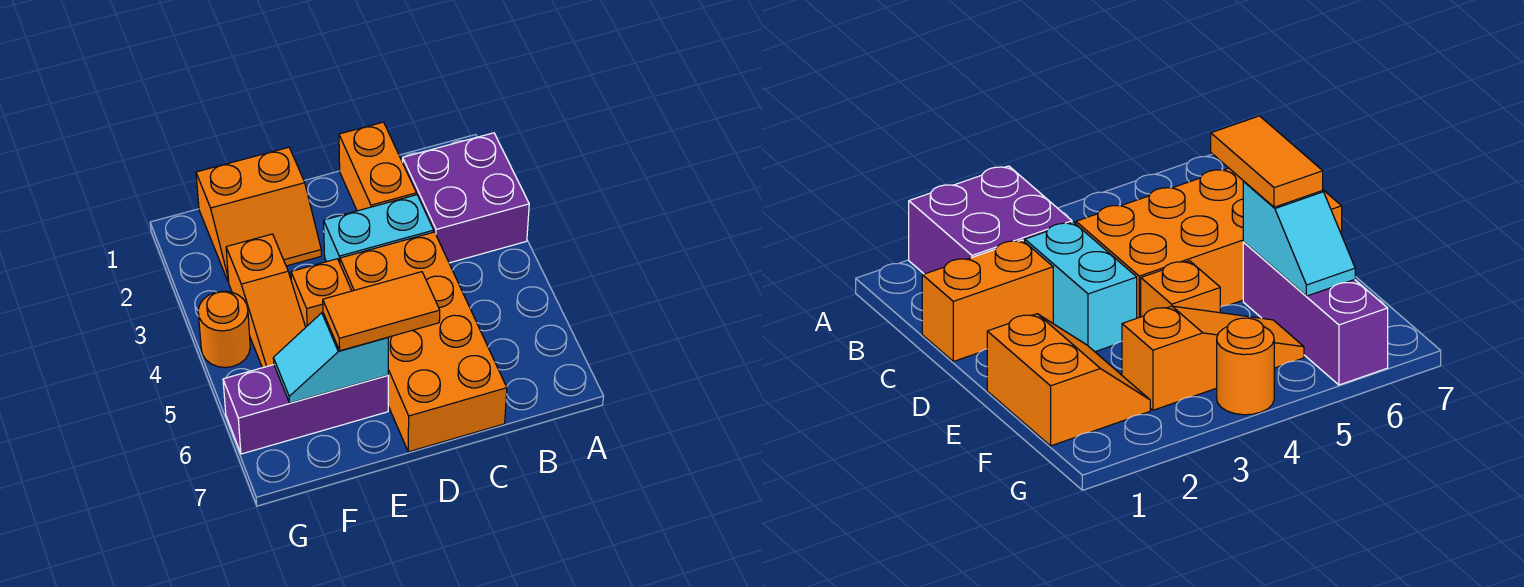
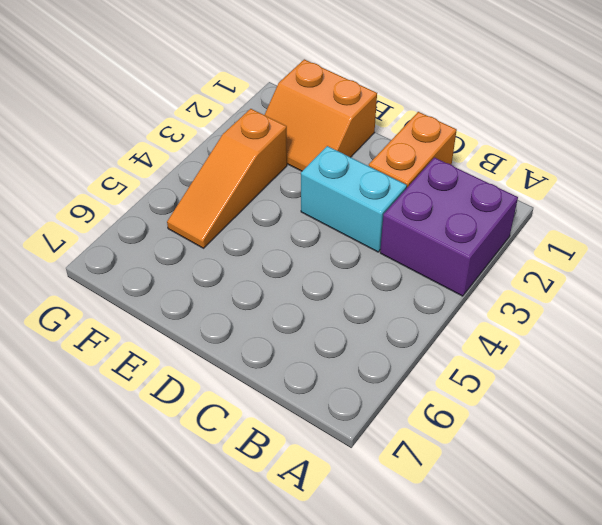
none -> orange 2x4 brick [340,232,507,452]
none -> orange 1x1 brick [291,259,351,327]

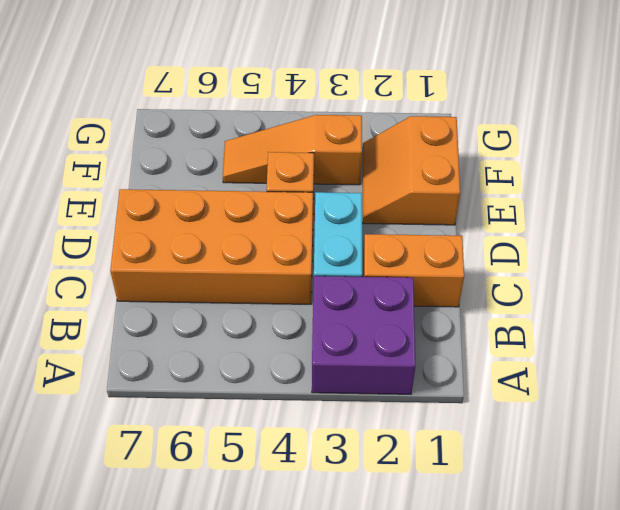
none -> purple 1x3 brick [223,365,388,454]
none -> orange 1x1 round brick [198,291,250,368]

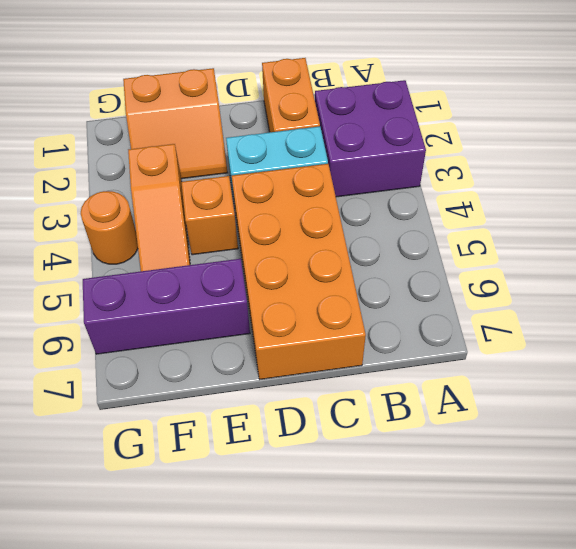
none -> cyan 1x2 slope [273,312,388,403]
none -> orange 1x2 tile [323,272,440,351]

